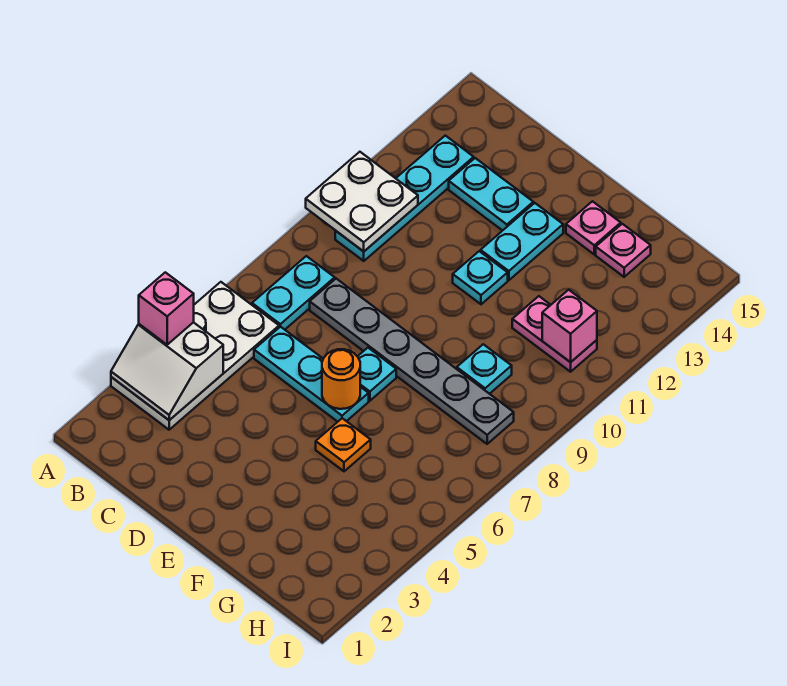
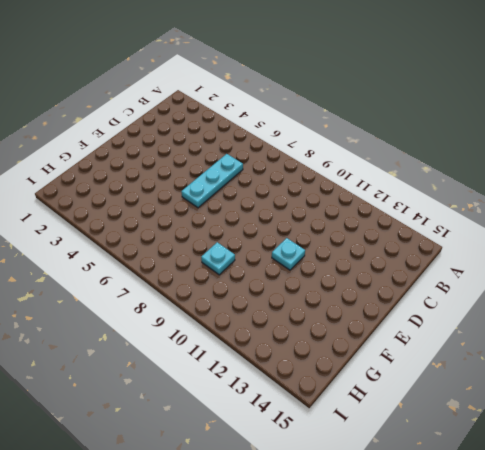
none -> white 2x4 plate [111,282,279,430]
none -> cyan 1x2 plate [252,256,335,330]
none -> cyan 1x4 plate [335,136,474,261]

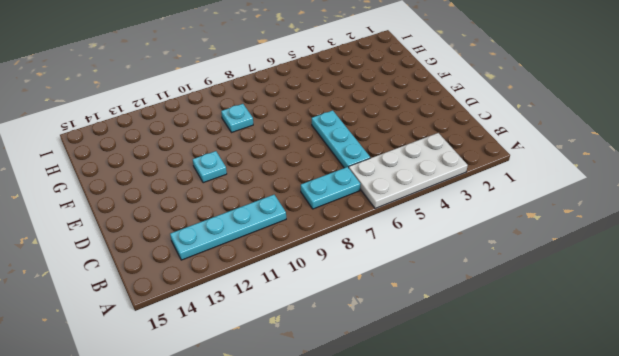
none -> grey 1x6 plate [310,279,514,444]
none -> cyan 1x2 plate [449,158,533,231]
none -> cyan 1x1 plate [357,348,396,401]

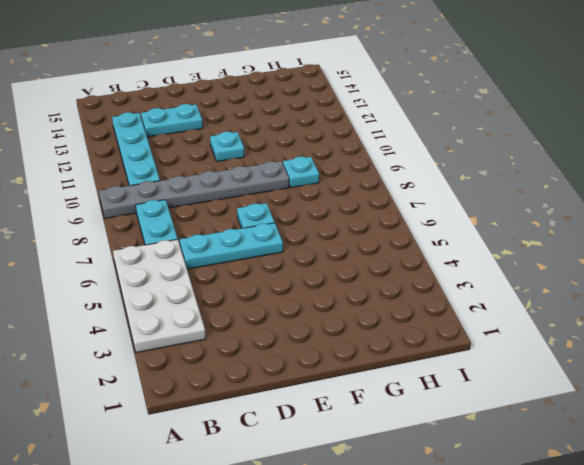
grey 1x6 plate [99,161,289,218] -> grey 1x6 plate moved to [310,279,514,444]
none -> cyan 1x2 plate [481,203,563,280]
none -> orange 1x1 plate [316,418,371,471]
none -> pink 1x1 plate [566,201,621,254]

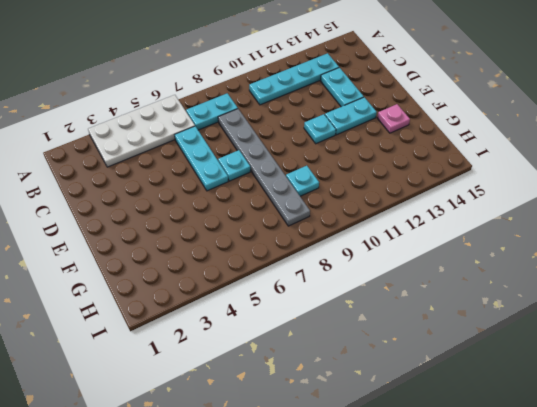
none -> orange 1x1 plate [316,418,371,471]
none -> pink 1x2 plate [512,296,597,372]
none -> pink 1x1 plate [596,224,651,277]

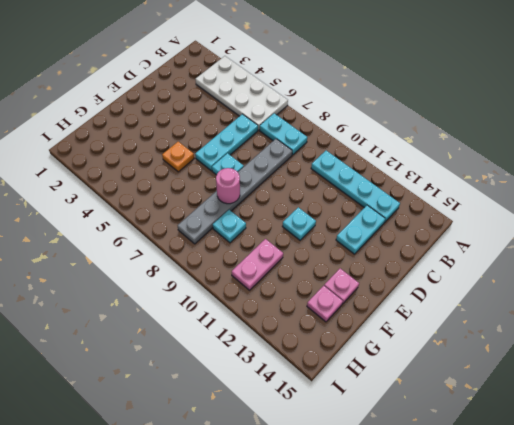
pink 1x1 round brick [216,168,240,204] -> none
none -> cyan 1x2 plate [481,203,563,280]
none -> white 2x2 slope [111,322,223,420]
none -> white 2x2 plate [306,152,418,251]

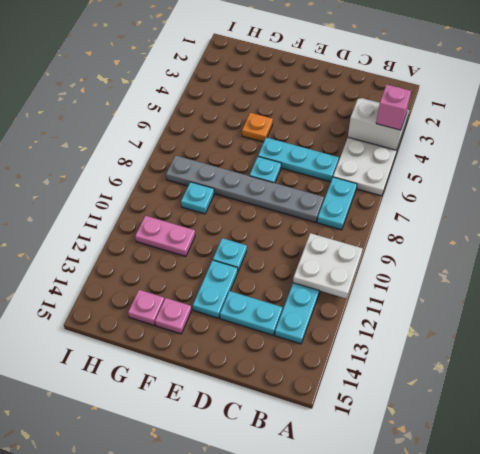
none -> orange 1x1 round brick [322,349,360,409]
none -> pink 1x1 brick [542,290,597,362]

